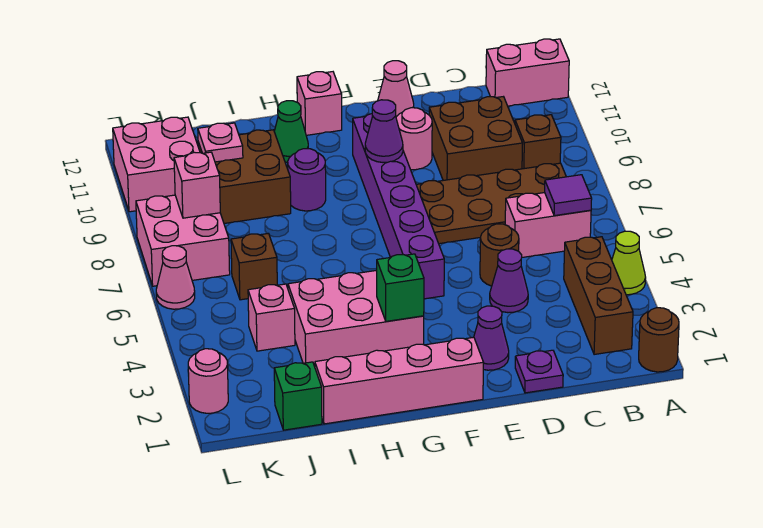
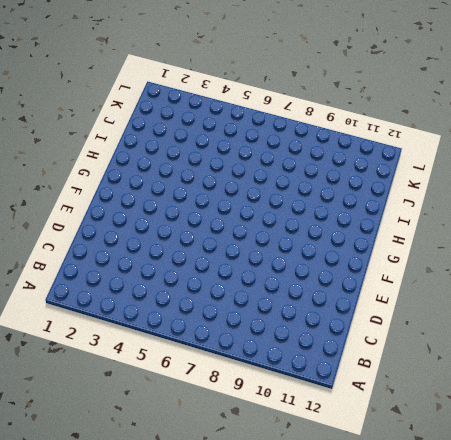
none -> brown 1x1 round brick [639,308,679,372]
none -> lime 1x1 cone [612,231,646,295]
none -> pink 1x2 brick [486,39,569,106]
none -> brown 1x3 brick [564,237,633,355]

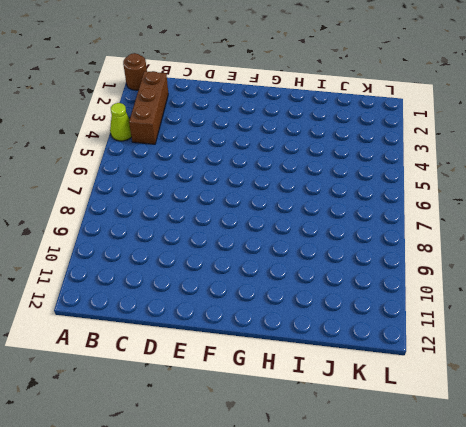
none -> pink 1x2 brick [486,39,569,106]
none -> pink 1x2 brick [505,193,591,257]
none -> brown 2x4 plate [416,163,566,244]
none -> brown 1x1 brick [515,115,561,169]

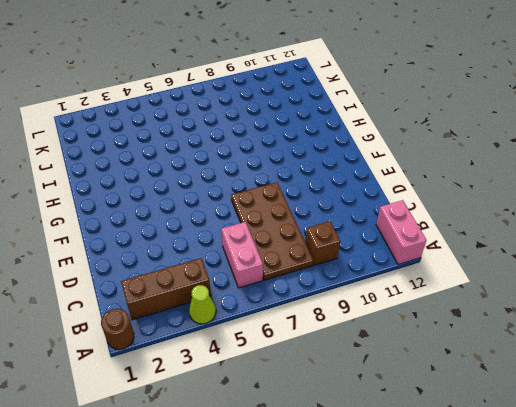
none -> brown 2x2 brick [429,97,523,180]
none -> purple 1x1 plate [515,350,563,393]
none -> purple 1x1 cone [490,249,528,313]
none -> brown 1x1 round brick [480,224,519,286]

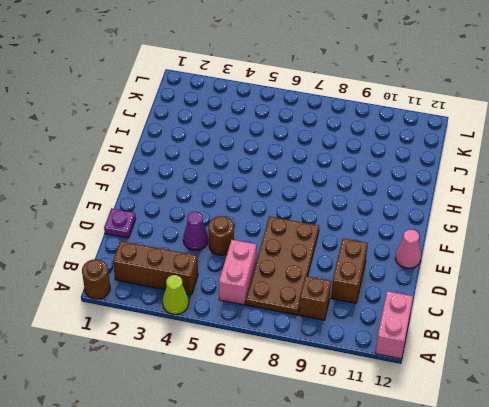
brown 1x2 brick [331,238,368,303] -> brown 2x2 brick [429,97,523,180]
none -> purple 1x1 cone [474,306,509,370]
none -> pink 1x1 round brick [396,108,432,170]
none -> pink 1x4 brick [315,337,484,424]
none -> purple 1x6 brick [353,114,444,299]

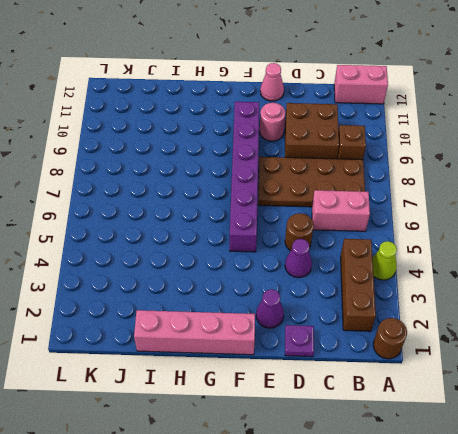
none -> pink 2x3 brick [288,270,424,367]
none -> pink 1x1 brick [297,72,342,135]
none -> purple 1x1 round brick [288,149,326,211]
none -> green 1x1 cone [274,101,308,162]

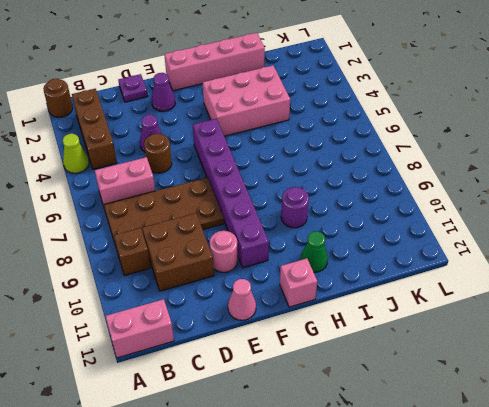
none -> brown 2x2 brick [198,130,291,223]
none -> green 1x1 brick [274,362,322,430]
none -> pink 1x1 brick [248,284,295,351]
none -> brown 1x1 brick [231,233,277,300]

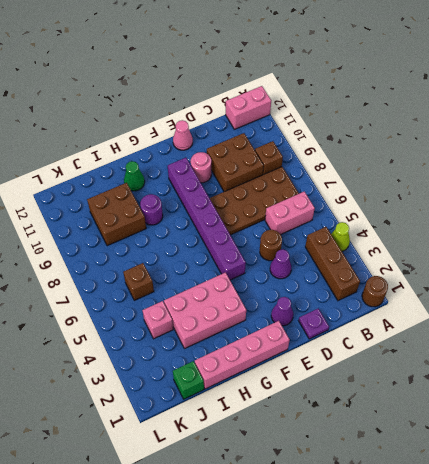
none -> pink 1x1 brick [297,72,342,135]
none -> pink 2x2 brick [136,195,230,286]
none -> pink 2x2 brick [113,117,200,212]
none -> pink 1x1 round brick [188,349,228,413]

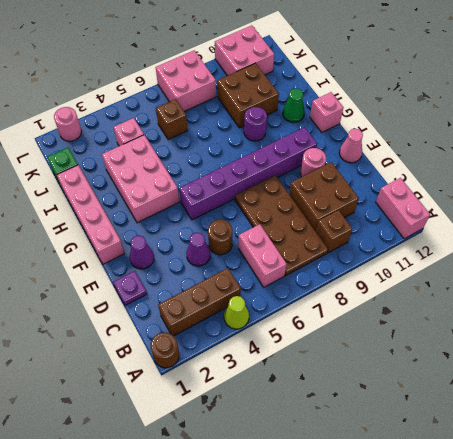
none -> pink 1x1 cone [156,246,195,309]
none -> purple 1x1 tile [545,175,592,216]
none -> purple 1x1 cone [365,100,403,162]
none -> green 1x1 brick [377,254,424,321]

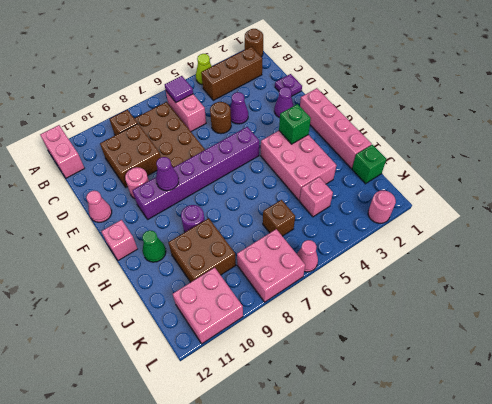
none -> pink 1x1 plate [198,123,243,162]
none -> pink 1x1 brick [174,152,220,218]

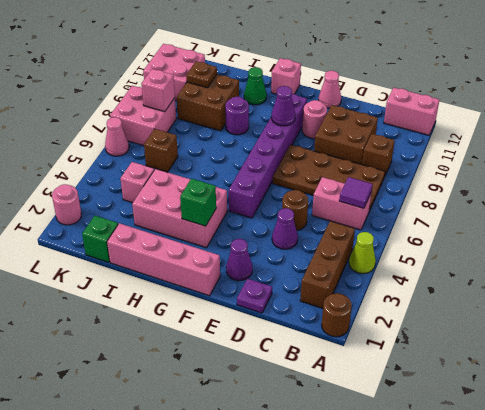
brown 1x1 plate [186,61,217,88] -> pink 1x1 plate [198,123,243,162]

